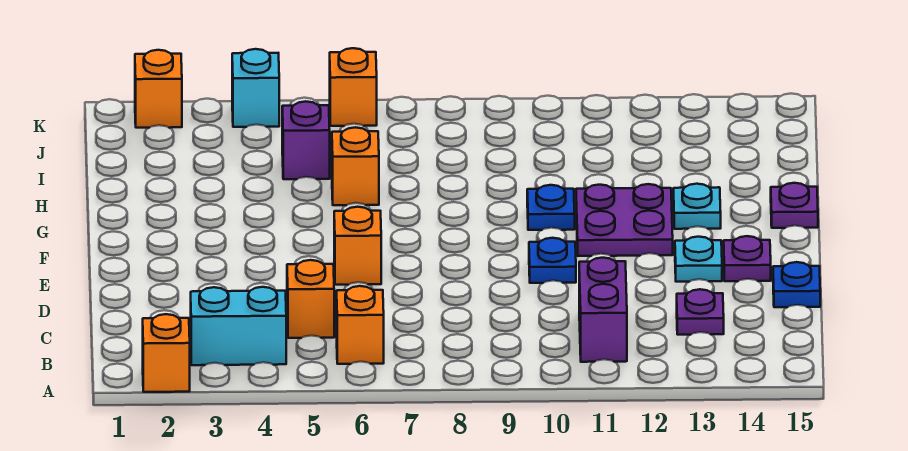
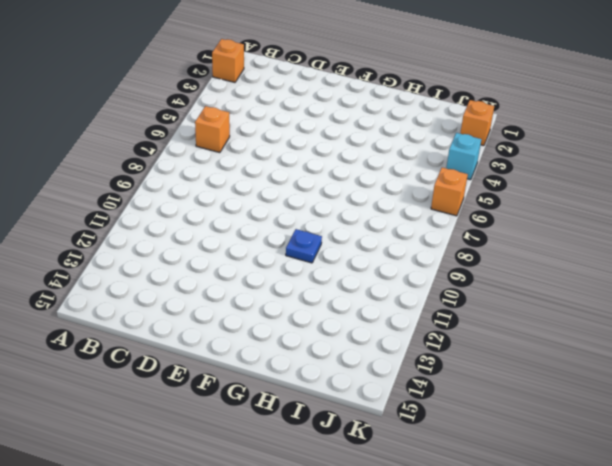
none -> cyan 1x2 brick [191,287,286,365]
none -> purple 1x2 brick [579,258,627,362]
none -> orange 1x1 brick [287,260,334,338]

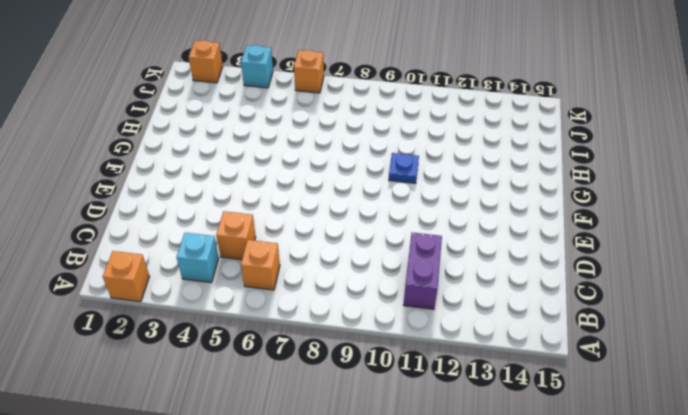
cyan 1x1 brick [176,233,219,283] -> cyan 1x2 brick [191,287,286,365]
none -> purple 1x1 plate [677,289,724,335]
none -> blue 1x1 plate [773,262,820,307]
none -> orange 1x1 brick [334,207,381,285]

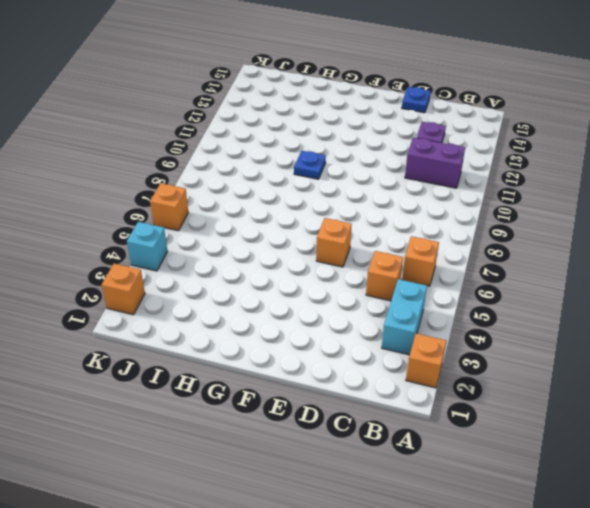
none -> blue 1x1 plate [529,238,576,283]
none -> cyan 1x1 plate [675,237,722,282]
none -> purple 1x1 plate [724,236,771,281]

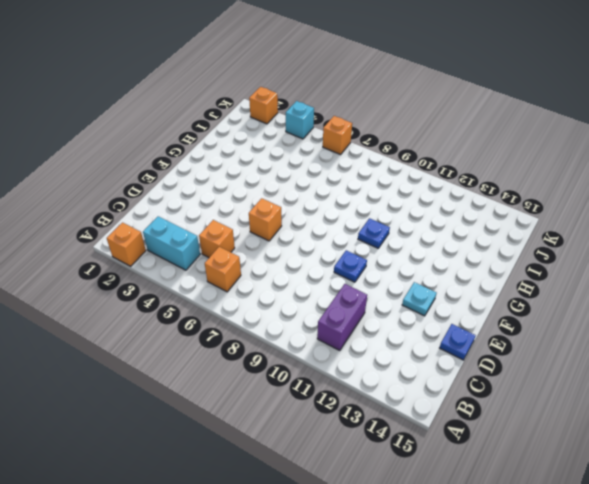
none -> purple 1x1 plate [677,289,724,335]
none -> purple 1x1 plate [724,236,771,281]
none -> purple 2x2 plate [576,184,673,256]

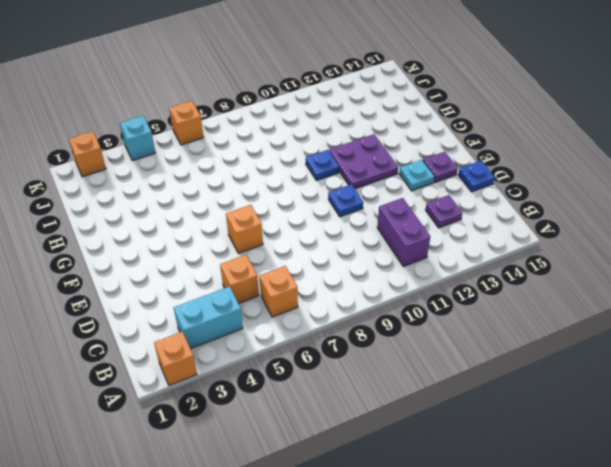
none -> cyan 1x1 plate [673,184,721,229]
none -> purple 1x1 plate [771,183,818,228]
none -> orange 1x1 brick [332,127,379,205]

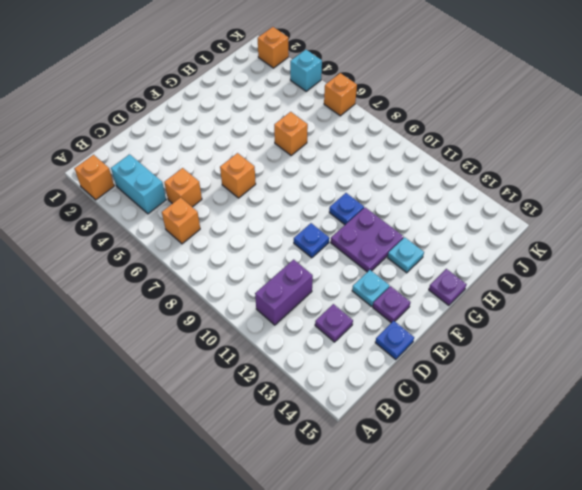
none -> purple 1x1 brick [282,101,330,179]

